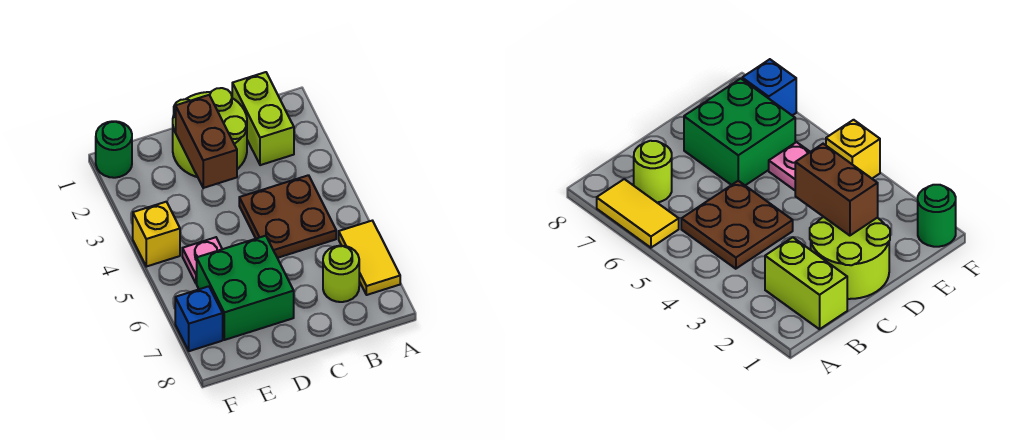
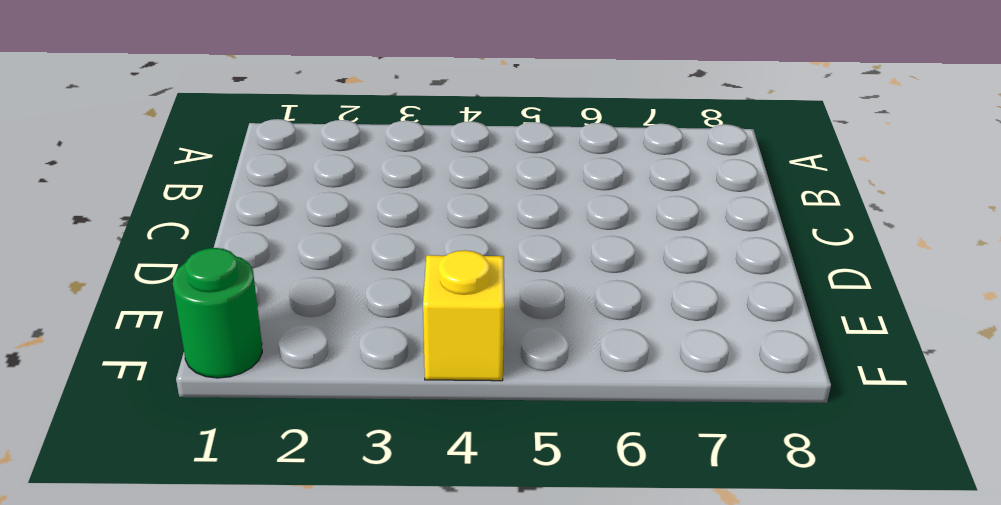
none -> yellow 1x2 tile [339,221,400,295]
none -> lime 1x2 brick [232,72,294,165]

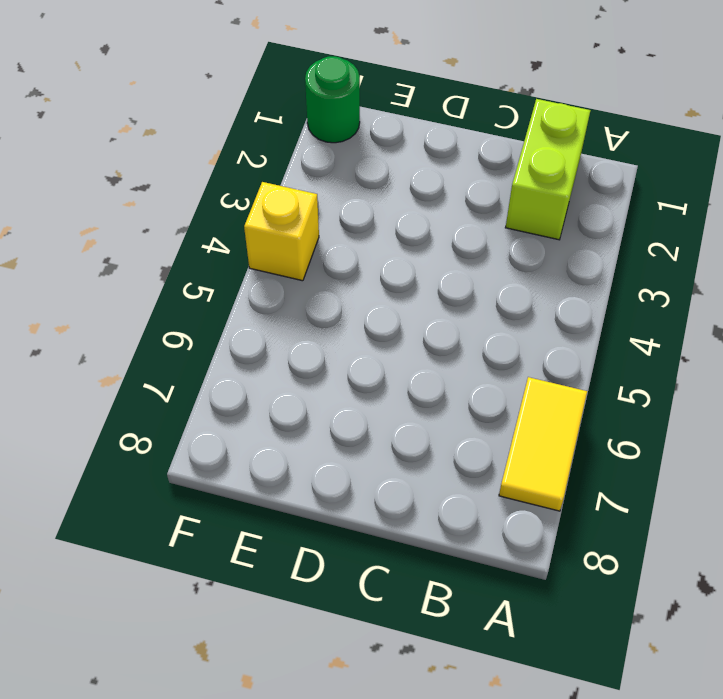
none -> brown 2x2 plate [239,175,336,258]
none -> lime 1x1 round brick [323,246,359,302]

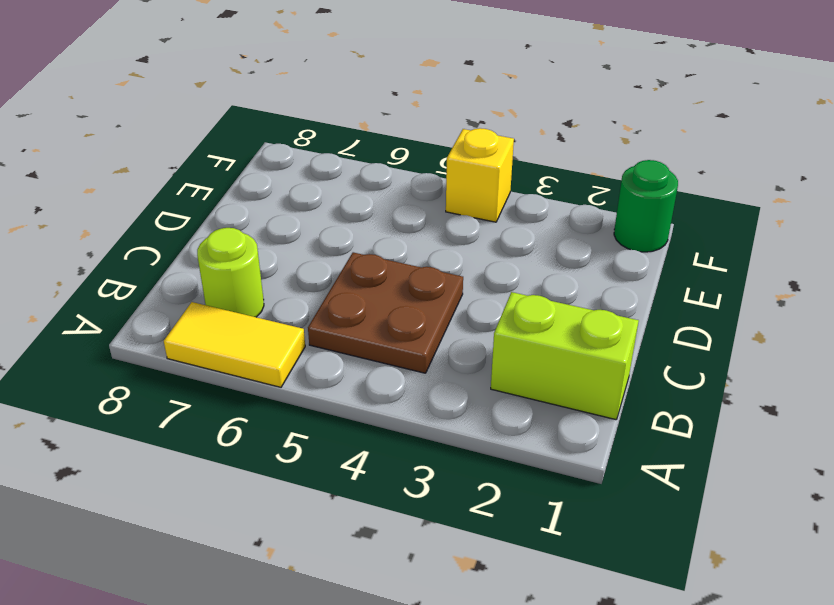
none -> lime 2x2 round brick [173,88,247,177]
none -> green 2x2 brick [197,236,294,340]

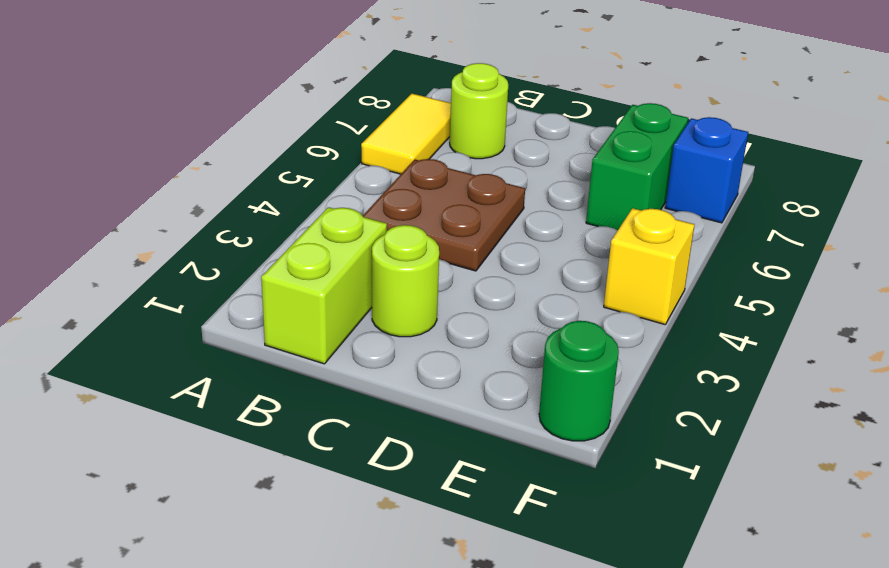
lime 1x1 round brick [372,225,439,337] -> lime 2x2 round brick [173,88,247,177]
green 1x2 brick [586,103,688,230] -> green 2x2 brick [197,236,294,340]
none -> pink 1x1 plate [182,237,222,284]
none -> brown 1x2 brick [176,95,237,188]

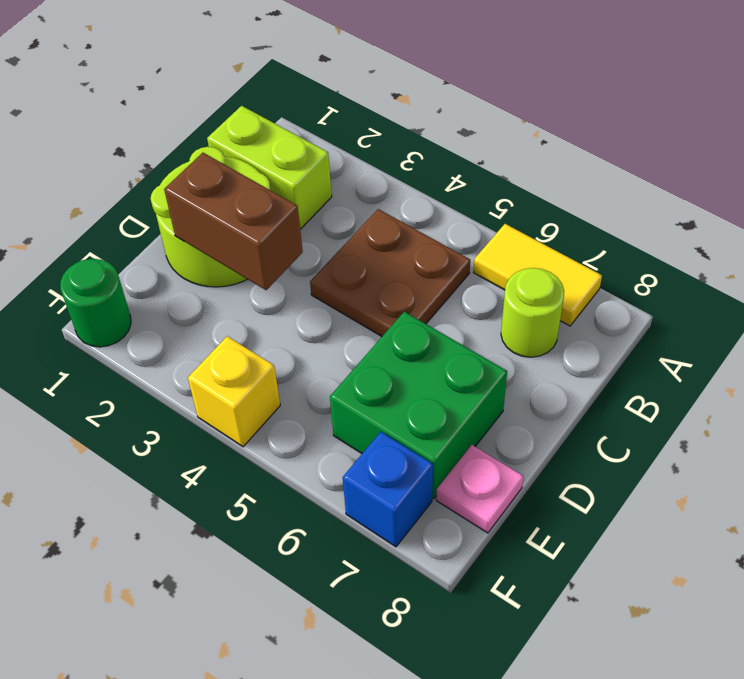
pink 1x1 plate [436,445,523,533] -> pink 1x1 plate moved to [182,237,222,284]

